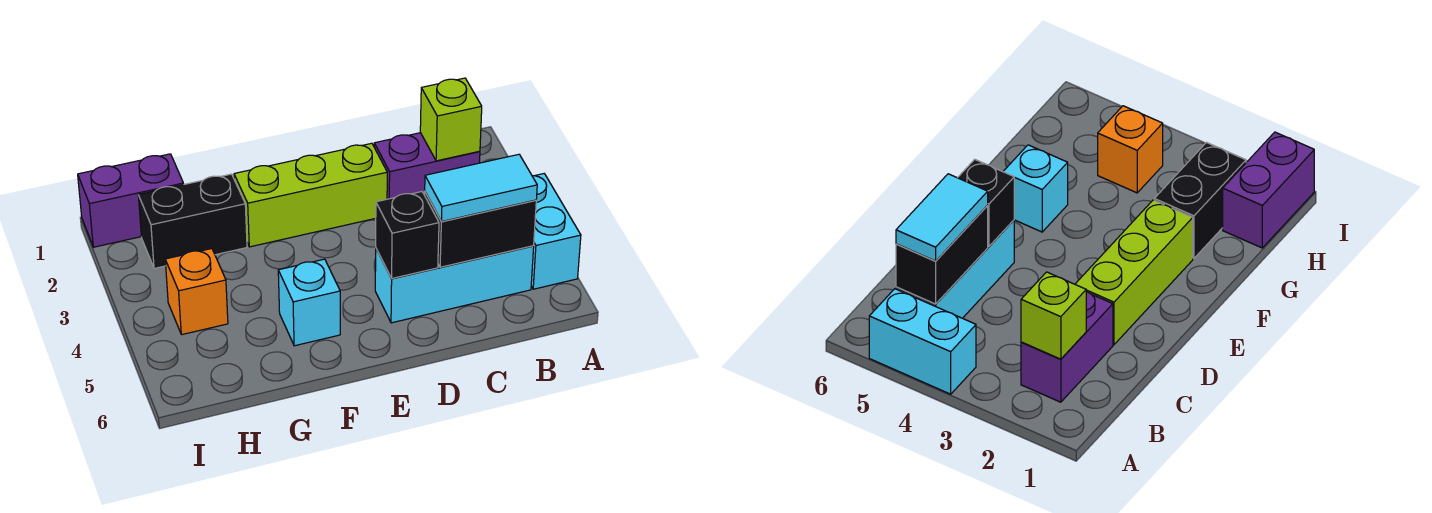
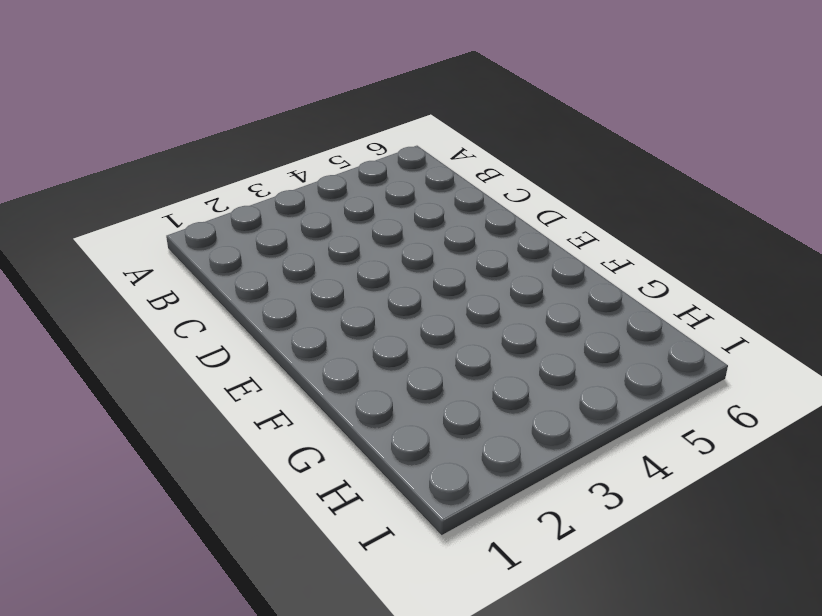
none -> cyan 1x2 brick [531,174,581,289]
none -> purple 1x2 brick [374,133,480,199]
none -> cyan 1x3 brick [375,246,534,323]

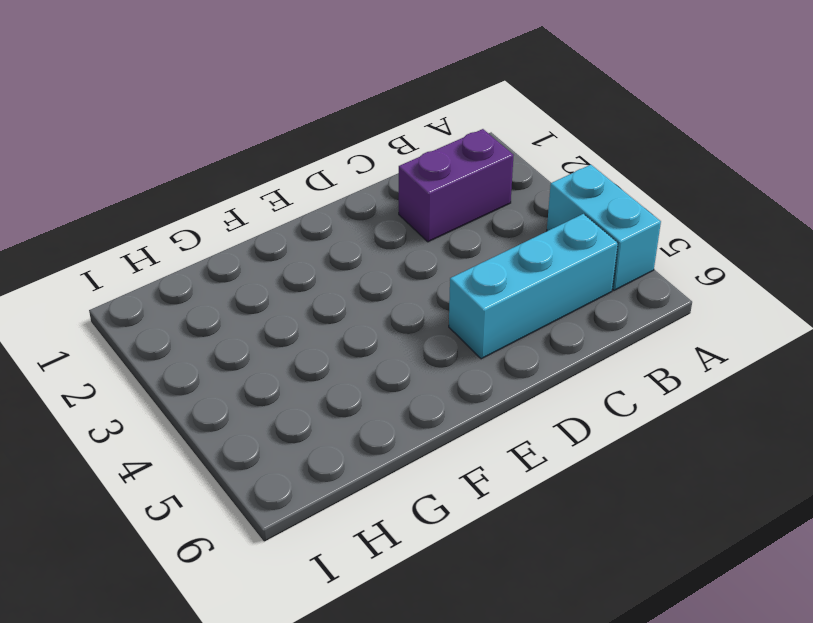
none -> lime 1x3 brick [234,143,387,247]
none -> cyan 1x1 brick [278,259,340,346]
none -> black 1x2 brick [138,174,247,268]

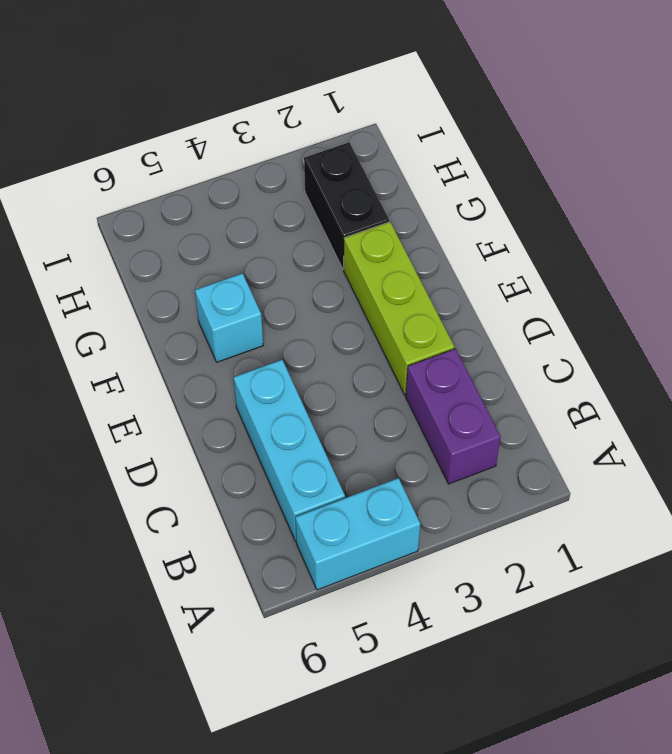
none -> purple 1x2 brick [78,154,184,247]
none -> orange 1x1 brick [165,249,228,335]
none -> lime 1x1 brick [420,78,482,161]

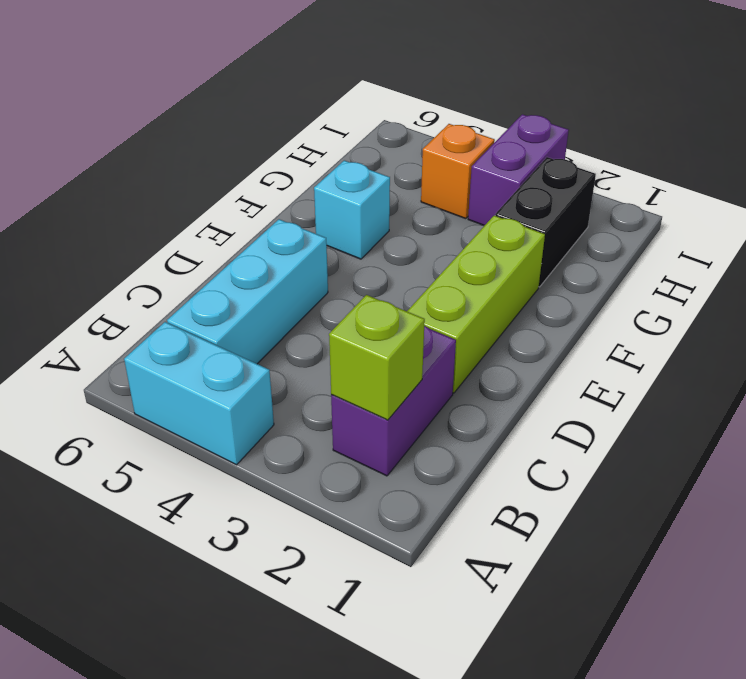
purple 1x2 brick [468,114,569,226] -> purple 1x2 brick moved to [78,154,184,247]
none -> black 1x2 brick [425,192,536,267]
none -> black 1x1 brick [376,192,439,278]
none -> cyan 1x2 tile [425,154,537,222]

